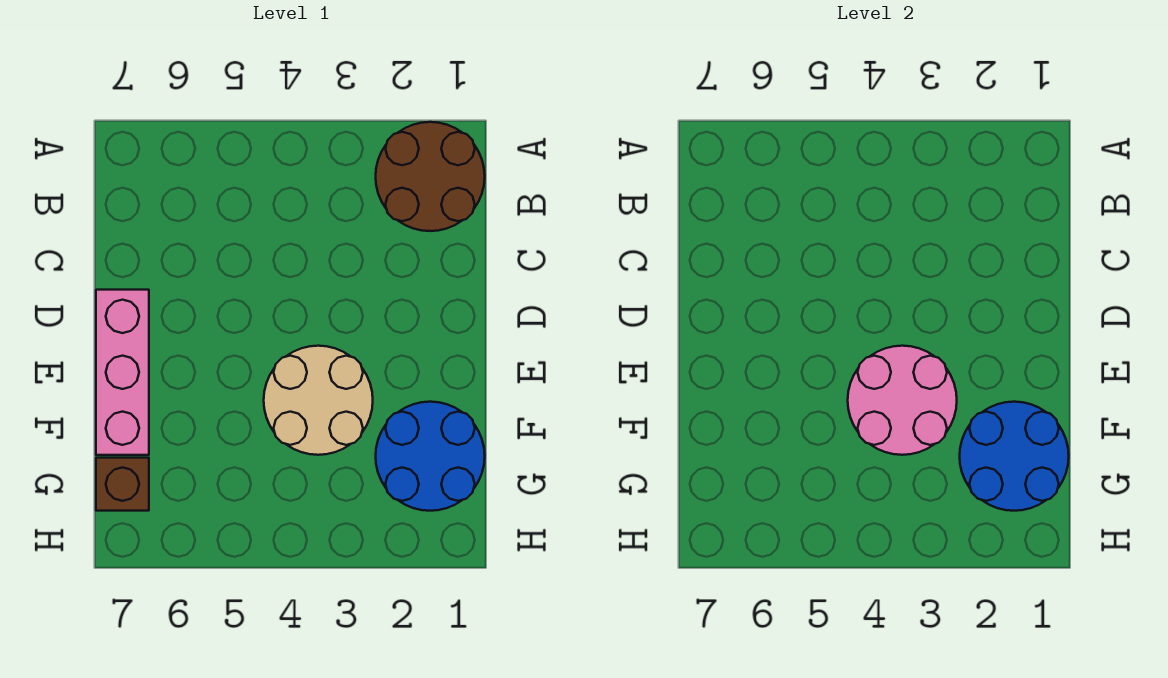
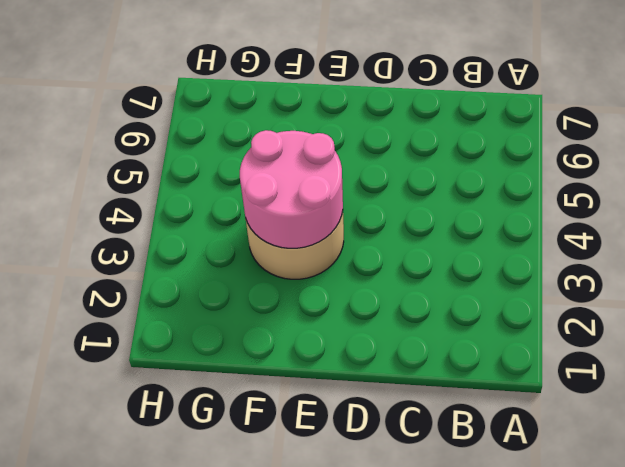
none -> brown 2x2 round brick [376,122,485,231]
none -> pink 1x3 brick [96,290,149,455]

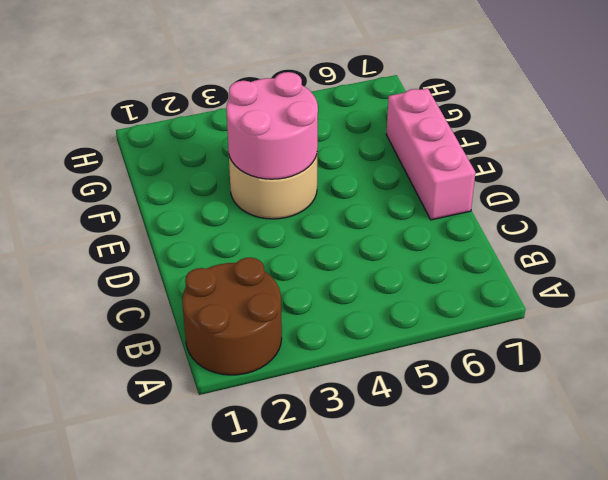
none -> blue 2x2 round brick [376,402,485,511]
none -> brown 1x1 brick [96,458,149,511]

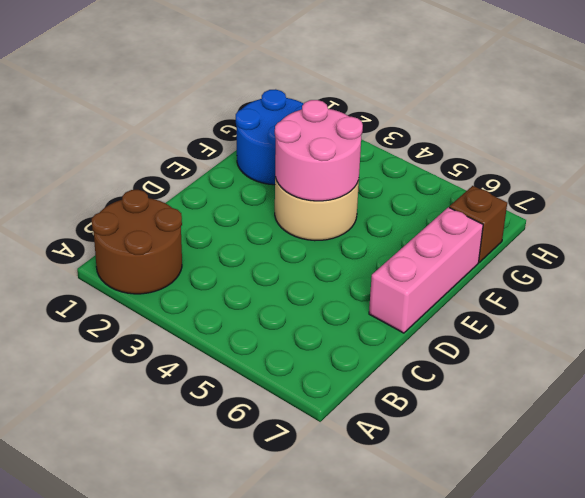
none -> blue 2x2 round brick [960,402,1069,511]

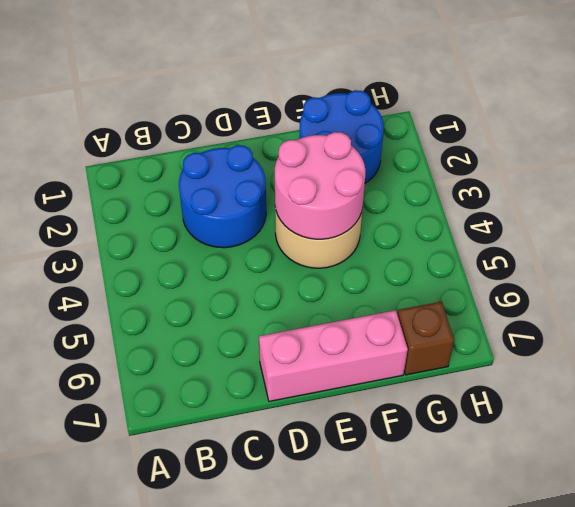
blue 2x2 round brick [179,145,266,248] -> blue 2x2 round brick moved to [960,402,1069,511]
none -> brown 2x2 round brick [376,122,485,231]

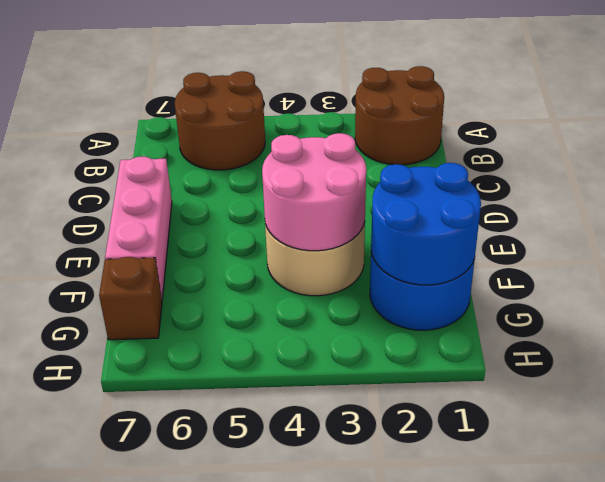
brown 2x2 round brick [175,71,265,170] -> none

